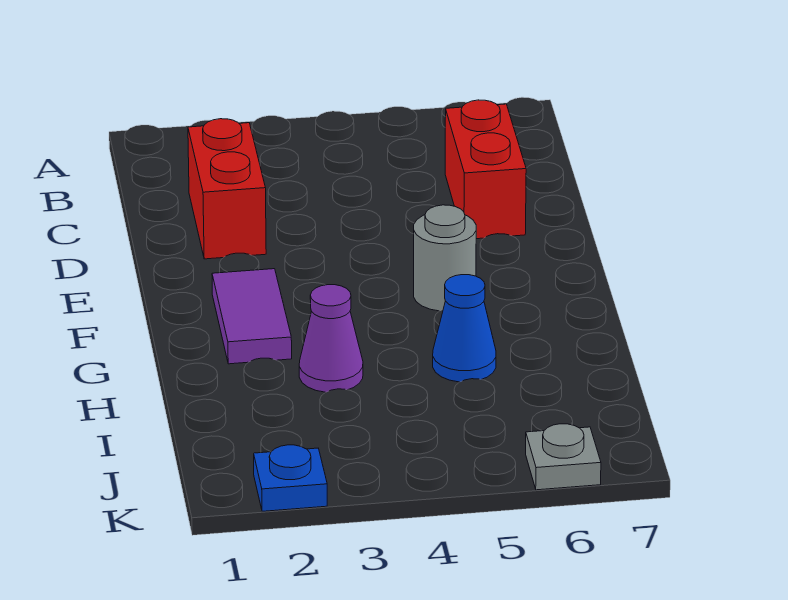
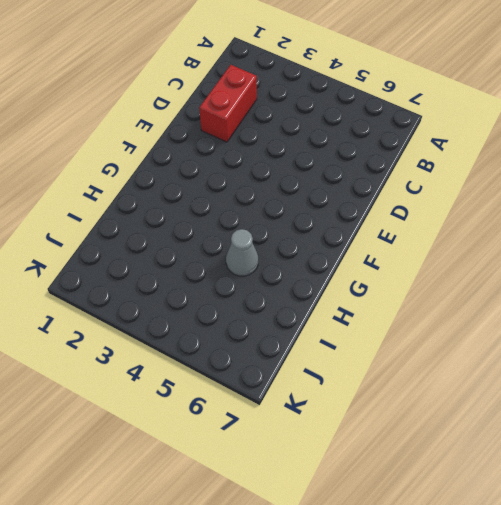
grey 1x1 cone [226,229,258,276] -> blue 1x1 cone [433,275,496,382]
none -> red 1x2 brick [445,100,526,239]
none -> purple 1x2 tile [212,269,292,364]

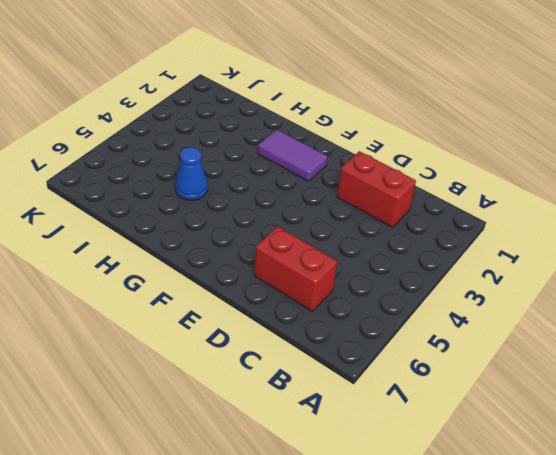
none -> grey 1x1 round brick [414,205,476,311]
none -> purple 1x1 cone [299,285,363,392]

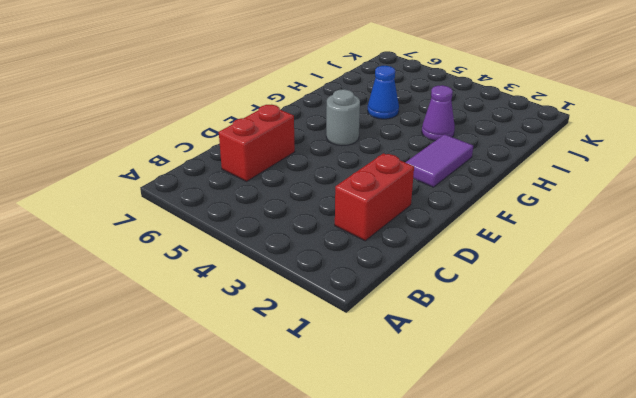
none -> blue 1x1 plate [254,445,327,511]
none -> grey 1x1 plate [526,424,601,490]

